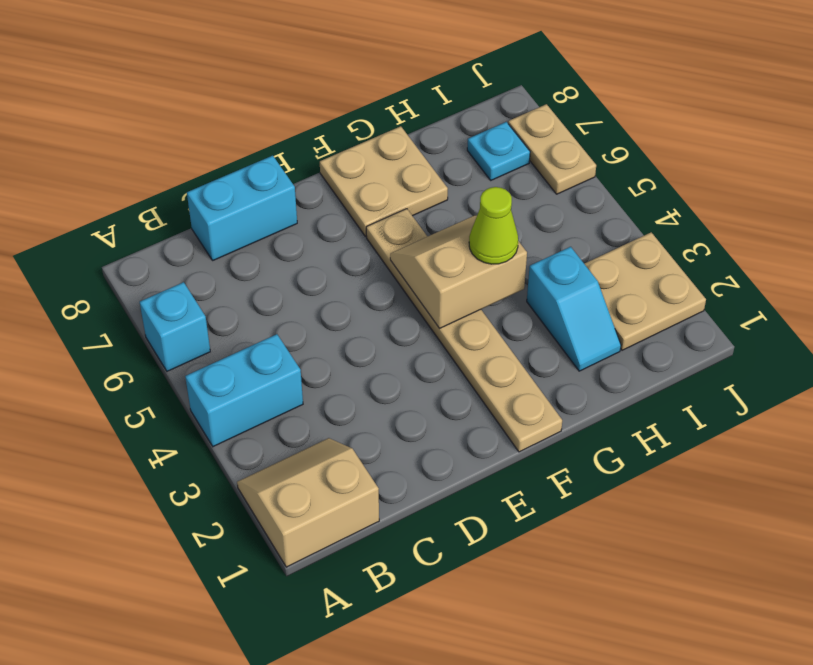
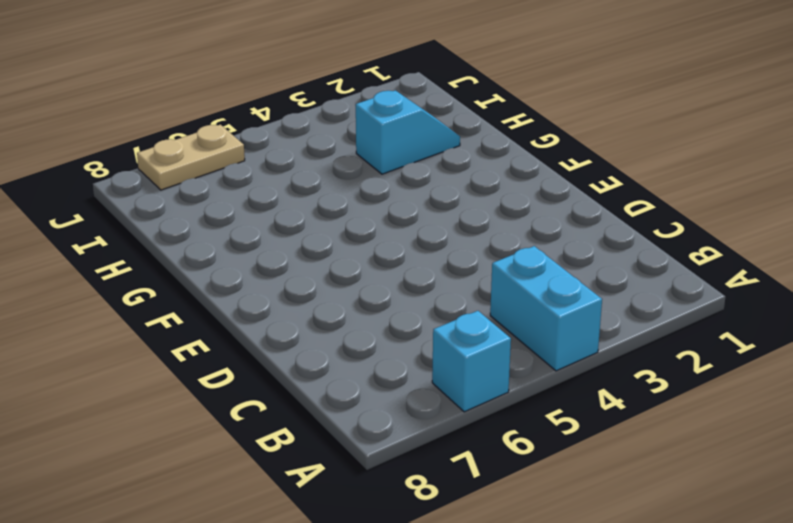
none -> tan 2x2 slope [237,438,379,567]
none -> cyan 1x2 brick [187,156,297,260]
none -> tan 1x6 plate [366,209,562,452]

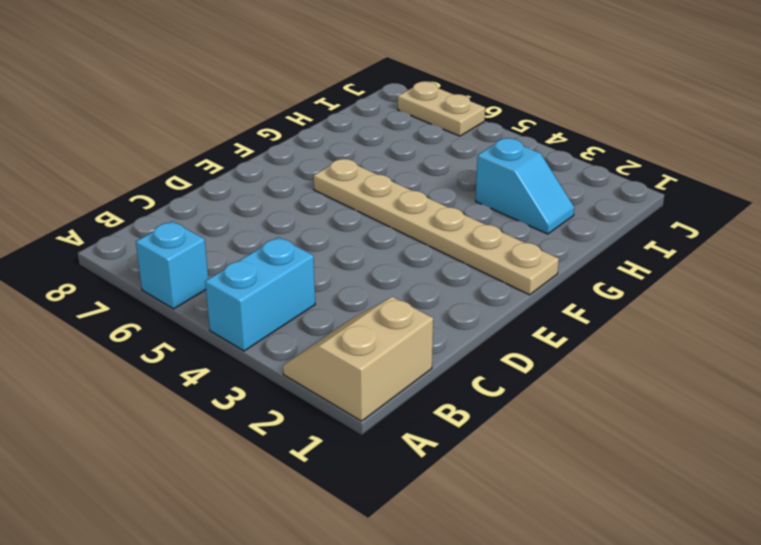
none -> cyan 1x2 brick [187,156,297,260]
none -> tan 2x2 plate [320,126,448,237]
none -> tan 2x2 plate [584,232,706,350]

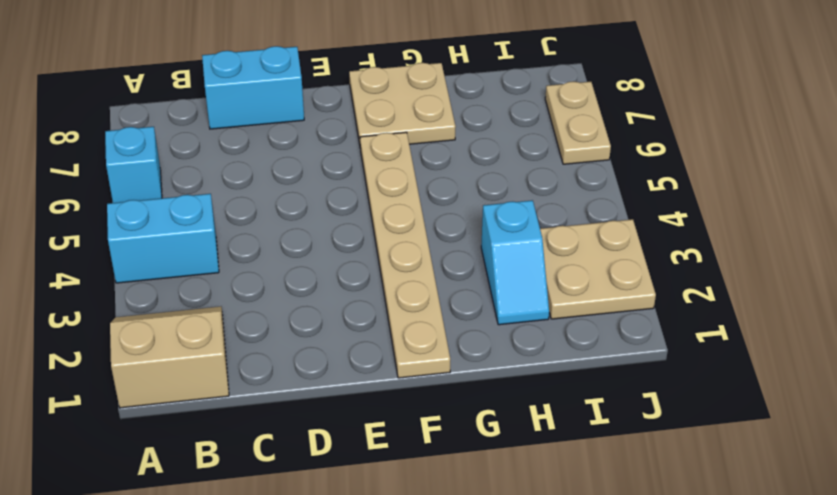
none -> cyan 1x1 plate [467,122,530,180]
none -> tan 2x2 slope [390,216,527,328]
none -> lime 1x1 cone [469,187,518,264]

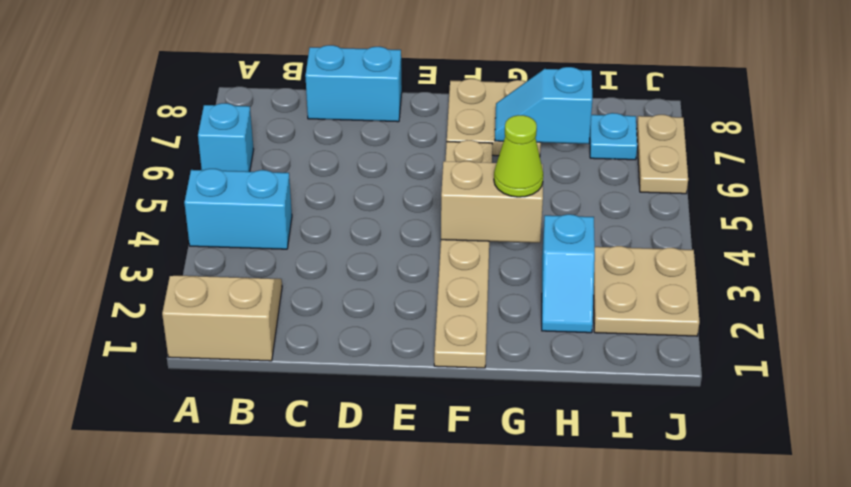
cyan 1x2 slope [495,67,592,144] -> none

